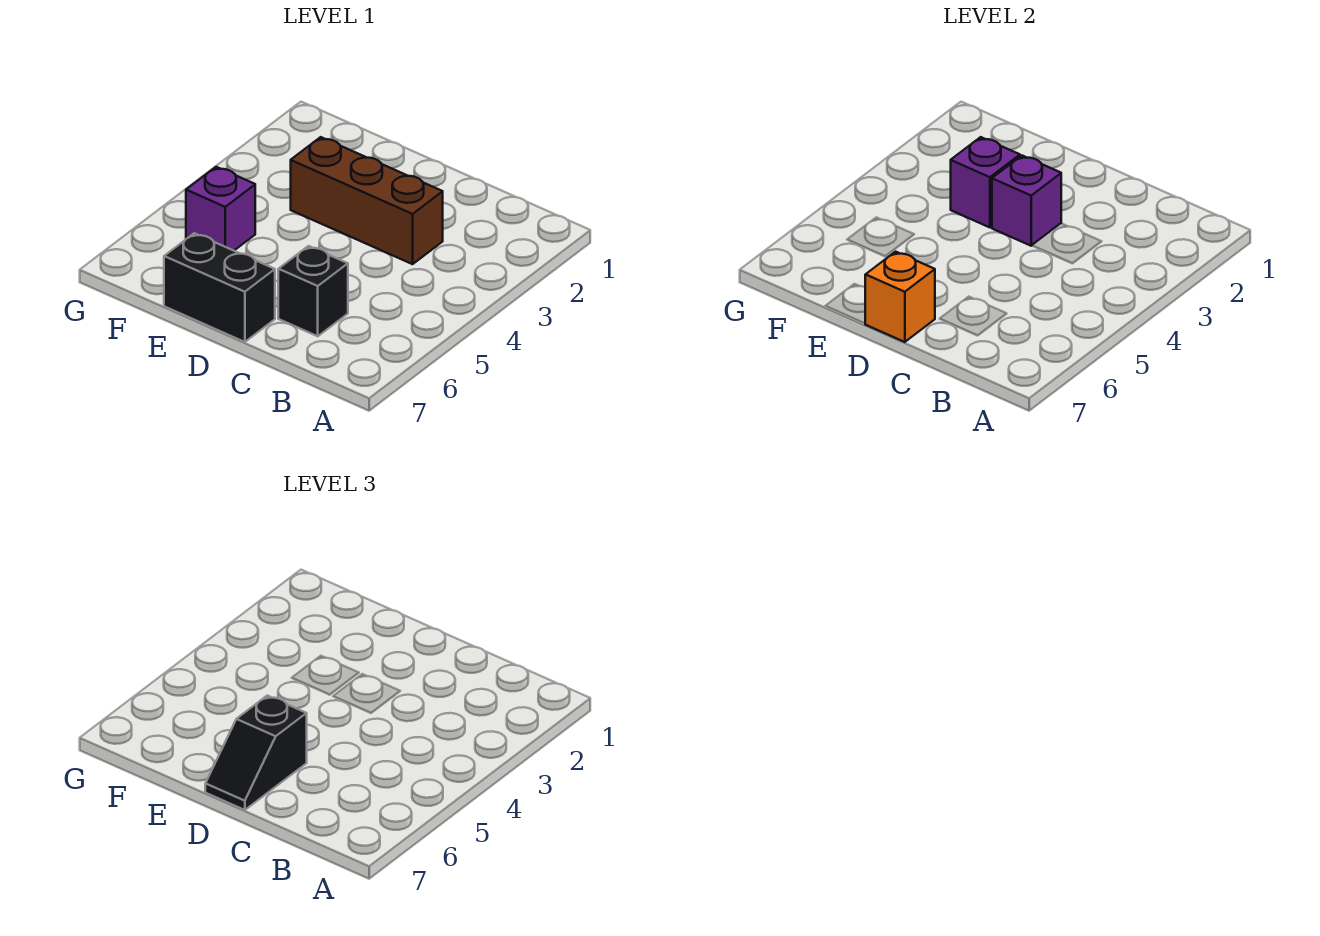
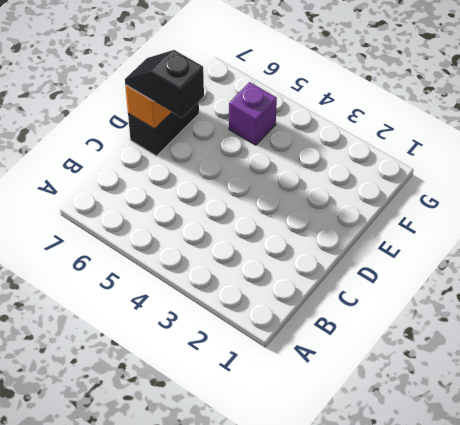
none -> brown 1x3 brick [291,137,443,264]
none -> black 1x1 brick [278,246,348,336]

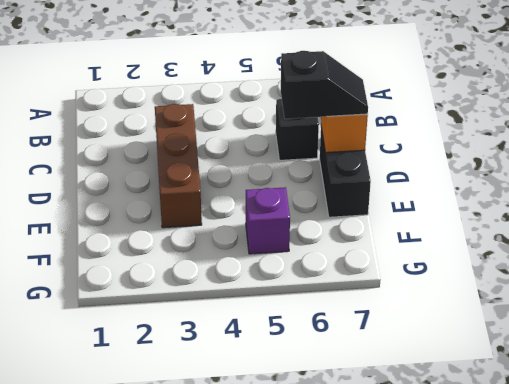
none -> purple 1x1 brick [992,156,1061,246]
none -> purple 1x1 brick [951,137,1020,227]

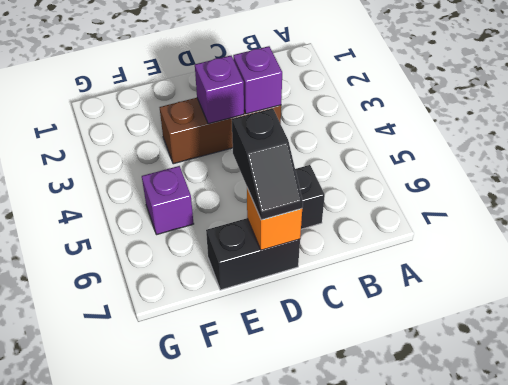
purple 1x1 brick [233,46,282,114] -> purple 1x1 brick moved to [951,137,1020,227]

